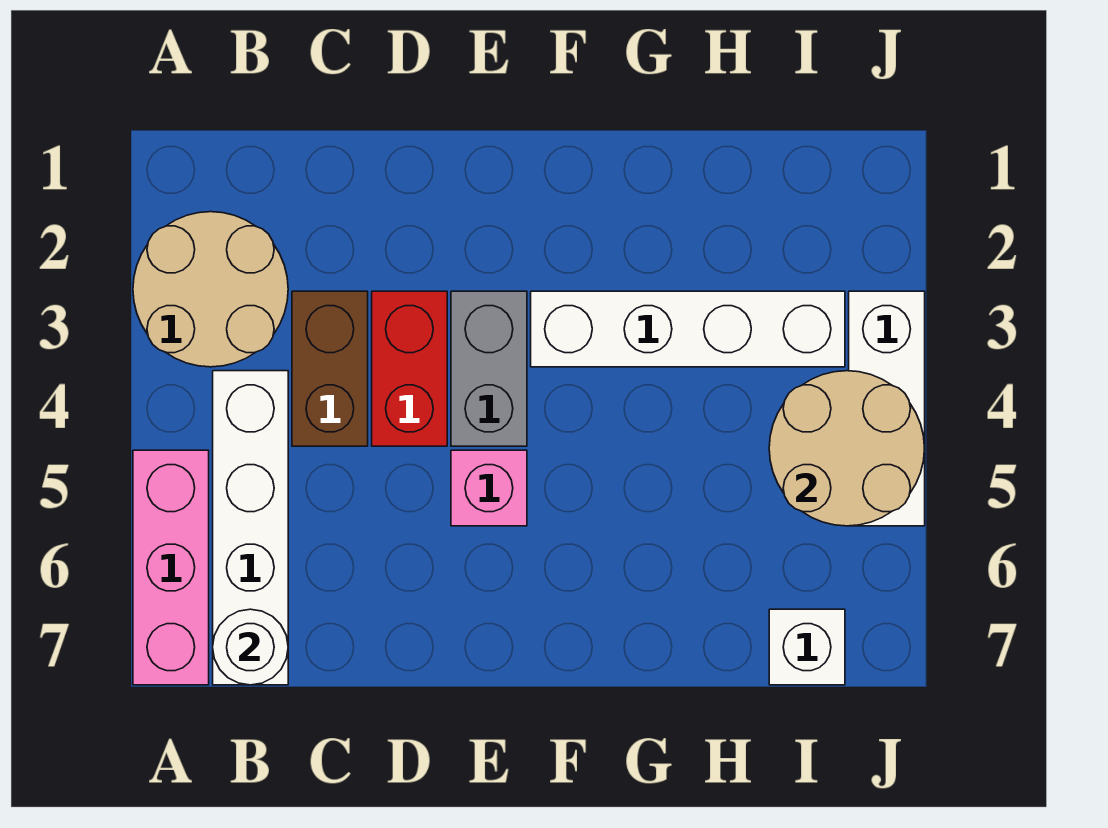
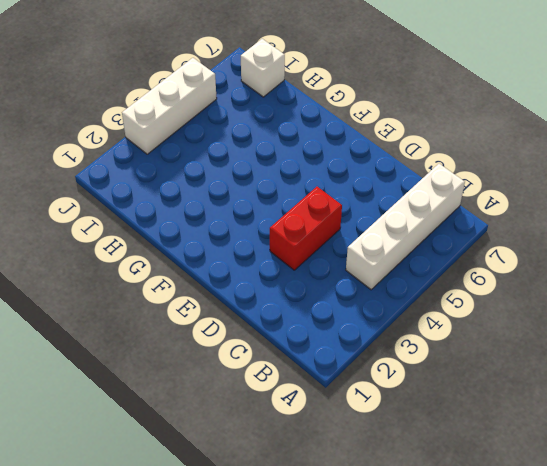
none -> tan 2x2 round brick [133,212,288,367]
none -> pink 1x3 brick [133,450,209,685]
none -> brown 1x2 brick [292,291,368,446]

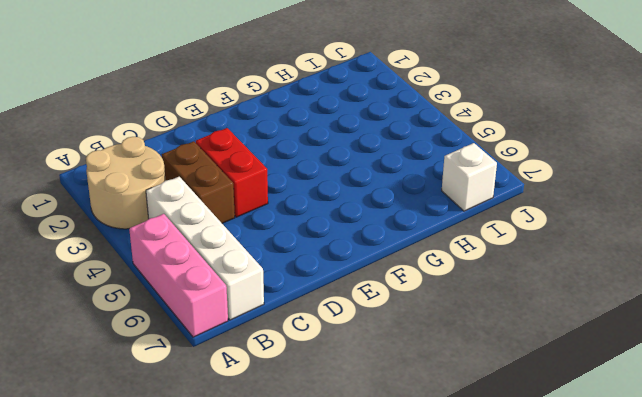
none -> grey 1x2 brick [451,291,527,446]
none -> pink 1x1 brick [451,450,527,526]
none -> white 1x4 brick [531,291,845,367]

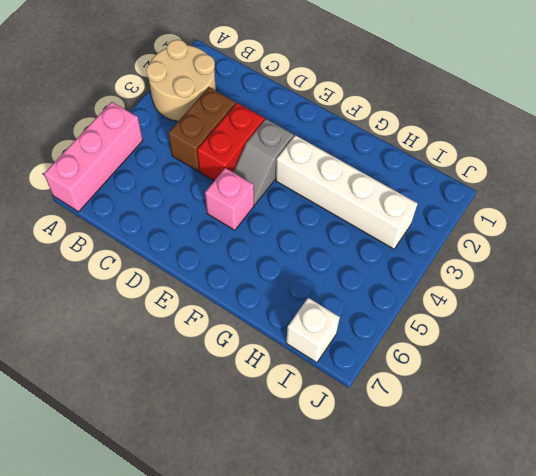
grey 1x2 slope [233,119,294,205] -> grey 1x2 brick [451,291,527,446]
none -> white 1x4 brick [213,371,288,685]
none -> white 1x3 brick [849,291,925,526]
none -> white 1x1 round brick [213,609,288,685]

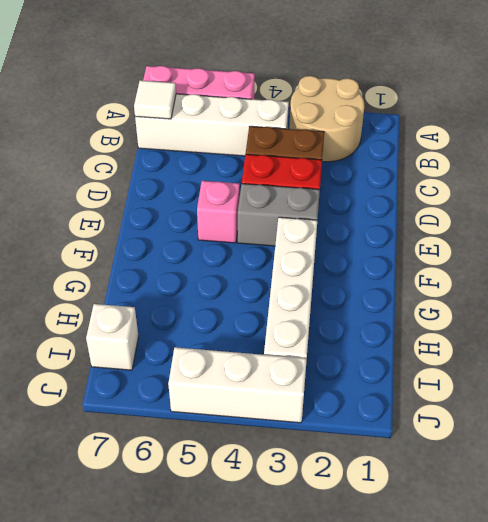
white 1x1 tile [134,80,176,119] -> white 1x1 round brick [213,609,288,685]
none -> tan 2x2 round brick [769,371,925,526]

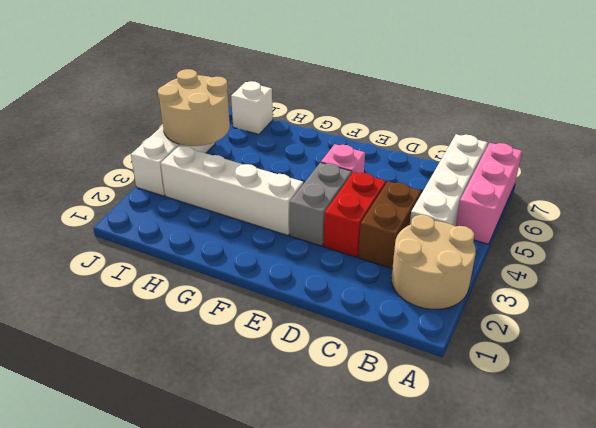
none -> white 1x1 round brick [213,609,288,685]

